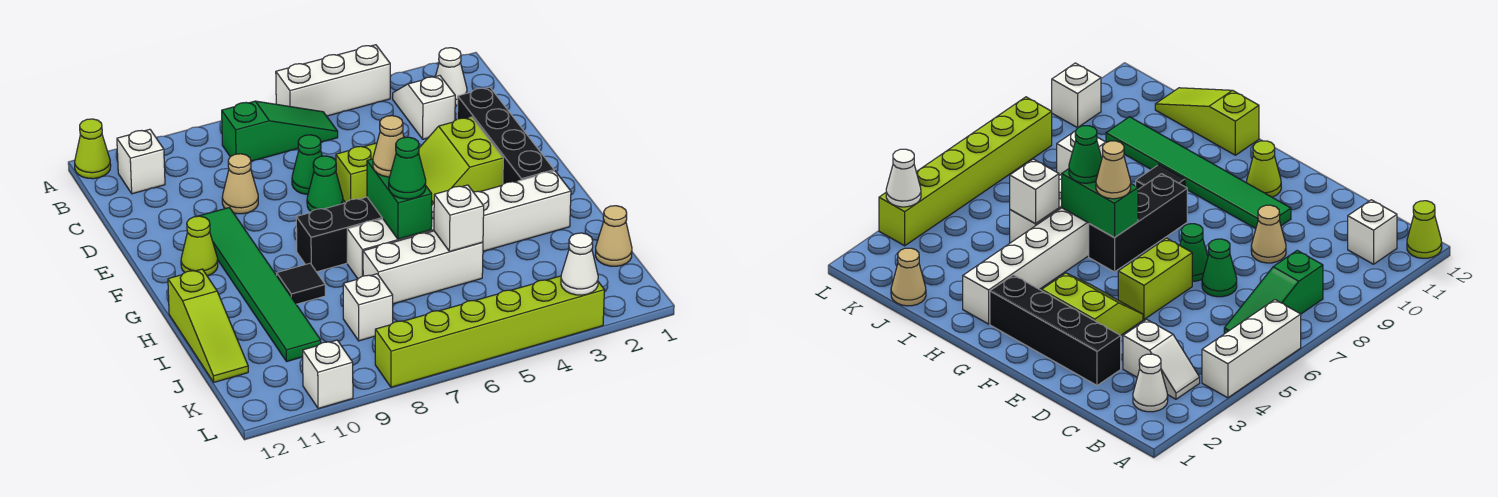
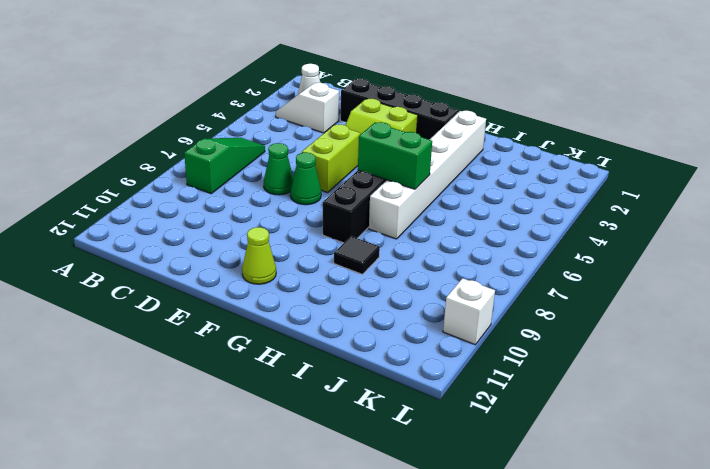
none -> white 1x3 brick [276,45,390,116]
none -> lime 1x1 cone [75,119,111,179]
none -> white 1x1 brick [117,129,165,194]

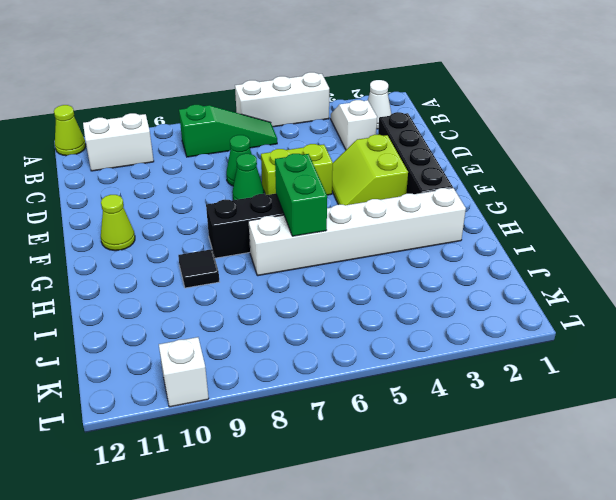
white 1x2 brick [83,113,154,171] -> white 1x1 brick [117,129,165,194]
none -> tan 1x1 cone [222,154,258,214]
none -> green 1x6 tile [200,208,321,362]
none -> lime 1x3 slope [168,269,248,382]

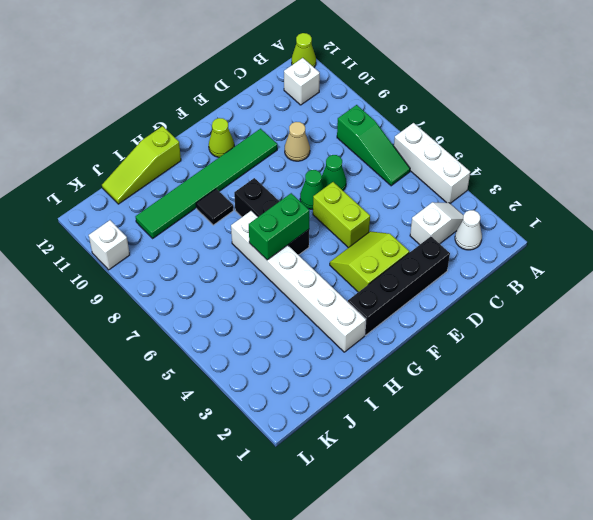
none -> white 1x3 brick [363,231,483,304]
none -> tan 1x1 cone [595,206,632,266]
none -> white 1x1 brick [343,274,393,341]

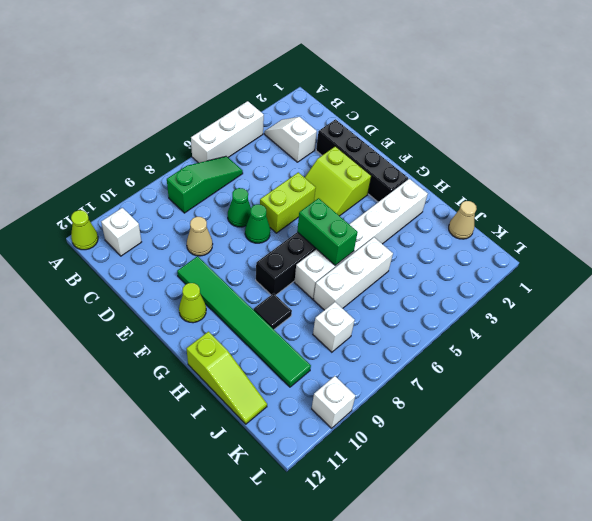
none -> white 1x1 cone [435,48,467,106]
none -> lime 1x6 brick [375,276,604,387]
none -> white 1x1 brick [434,185,484,252]

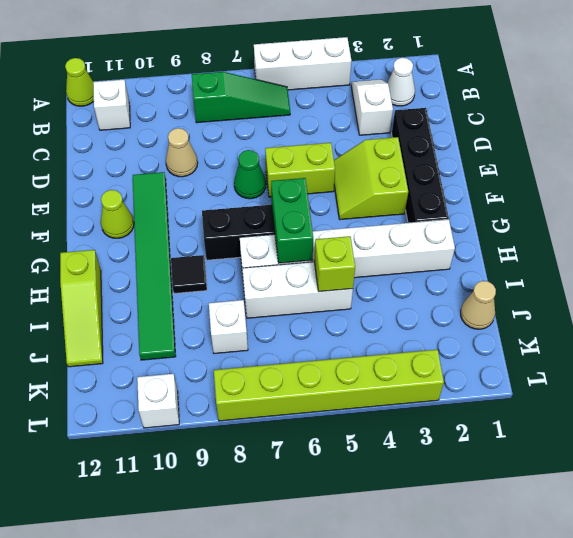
lime 1x1 brick [314,236,355,292] -> white 1x1 brick [434,185,484,252]
none -> green 1x1 cone [292,135,322,194]
none -> white 1x1 cone [561,233,598,295]
none -> tan 1x1 cone [373,116,404,177]

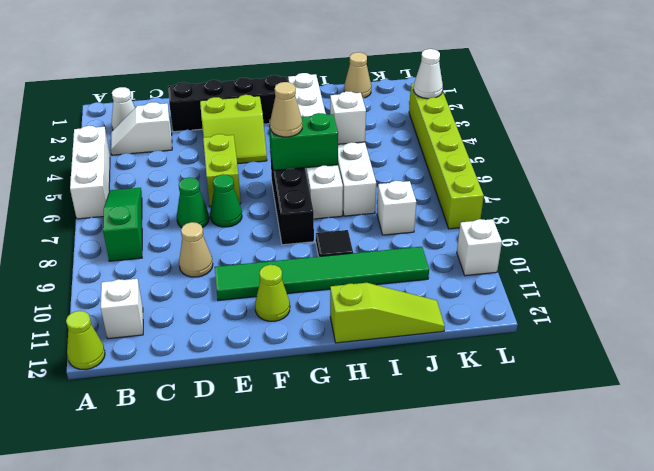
none -> green 1x1 cone [389,137,426,199]

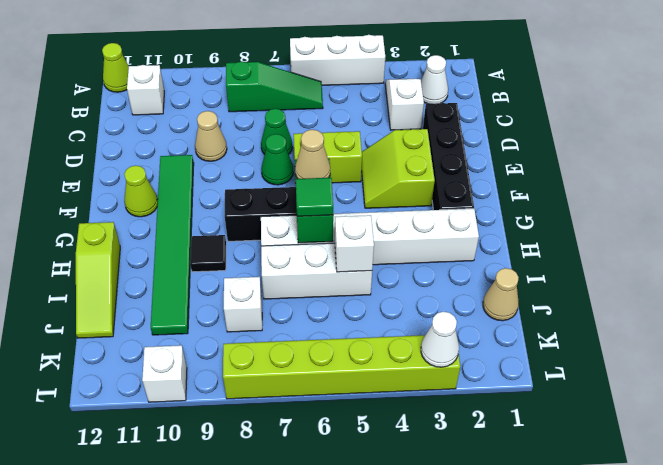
green 1x1 tile [296,178,333,216] -> green 1x1 cone [389,137,426,199]

